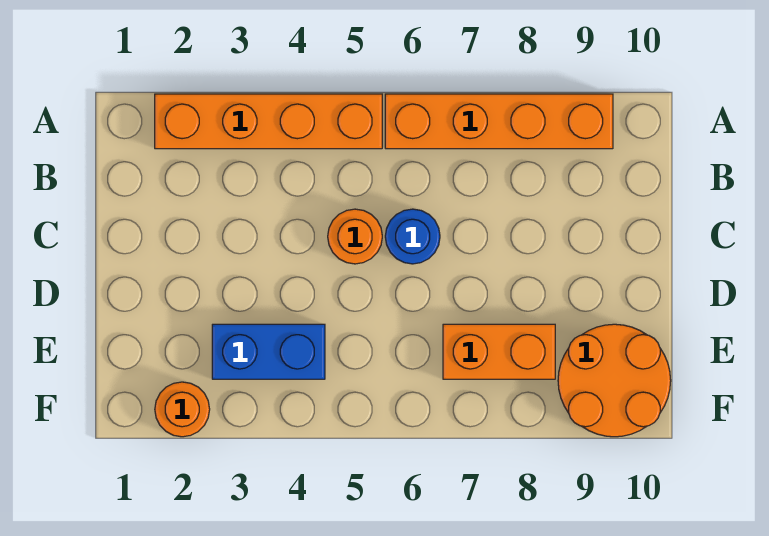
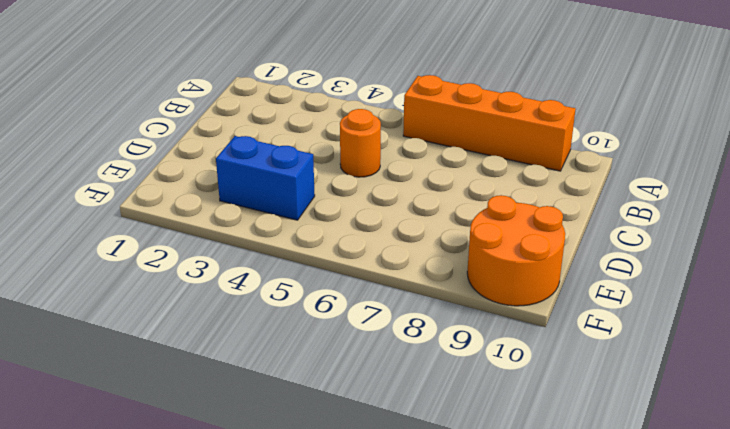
none -> orange 1x4 brick [155,94,382,149]
none -> blue 1x1 round brick [385,209,440,264]

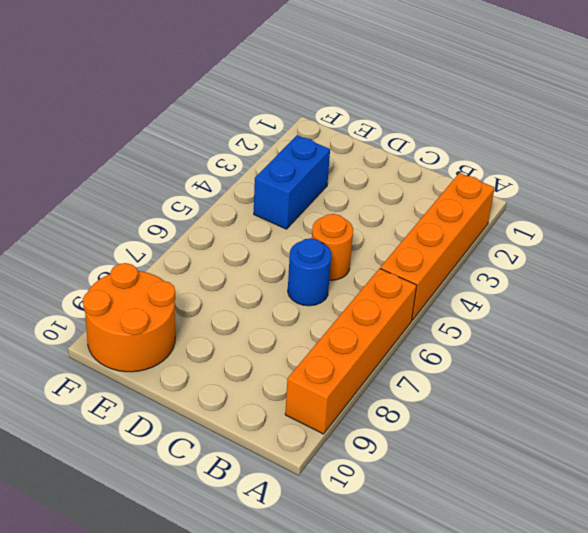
none -> orange 1x2 brick [443,324,555,379]
none -> orange 1x1 round brick [155,382,210,437]

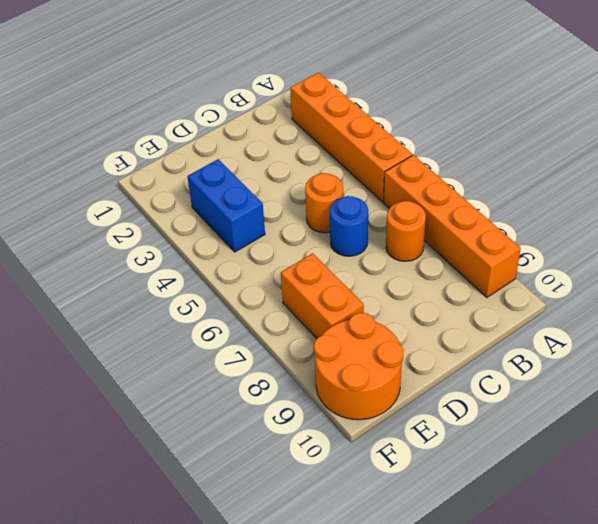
orange 1x1 round brick [386,201,426,261] -> orange 1x1 round brick moved to [155,382,210,437]

